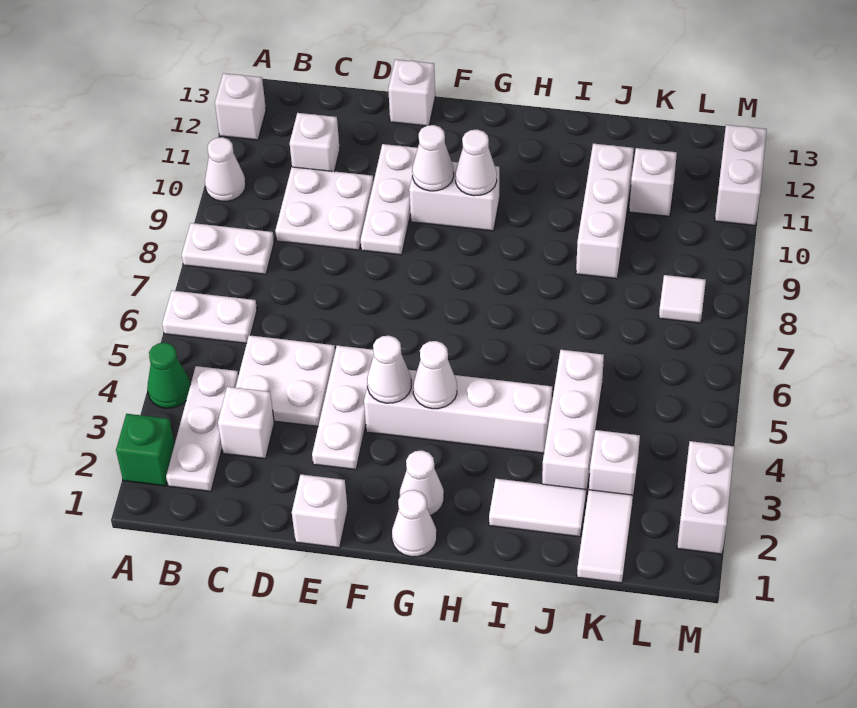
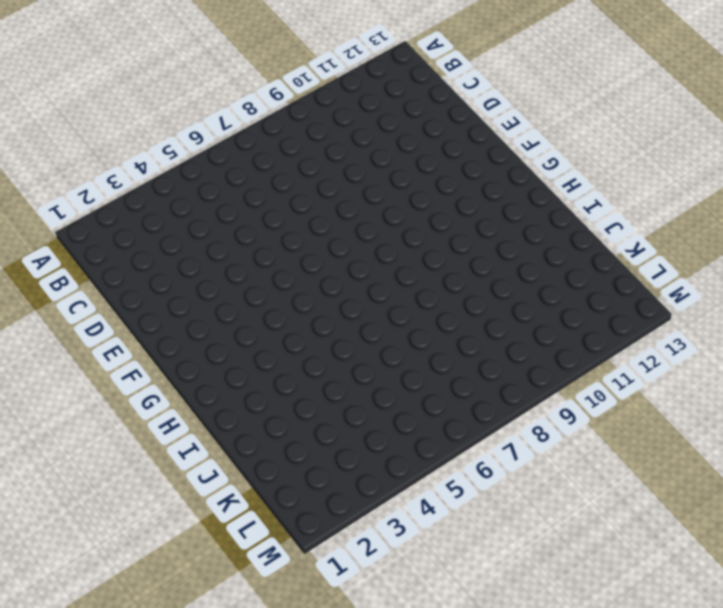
none -> green 1x1 brick [116,414,175,486]
none -> green 1x1 cone [147,343,191,408]
none -> white 1x2 plate [162,291,257,343]
none -> white 1x2 plate [182,223,274,274]

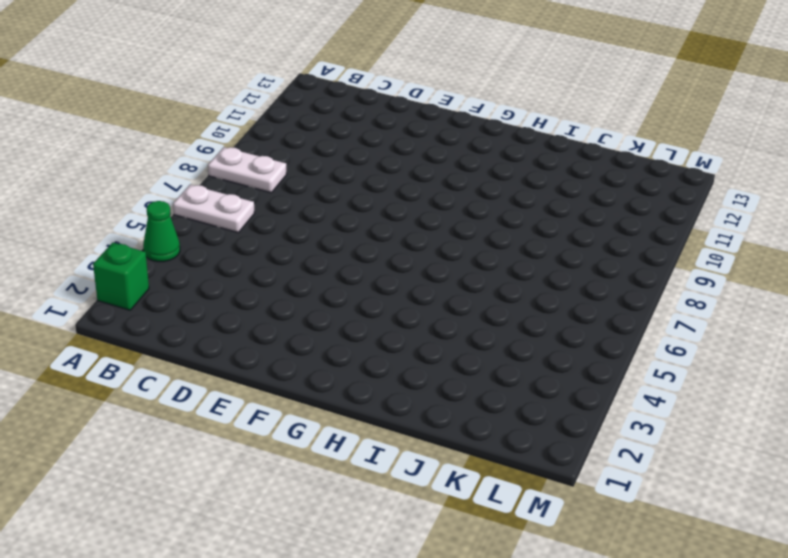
none -> white 1x1 cone [205,137,246,201]
none -> white 1x1 brick [215,73,266,140]
none -> white 1x3 plate [166,366,238,491]
none -> white 1x1 brick [218,387,274,459]

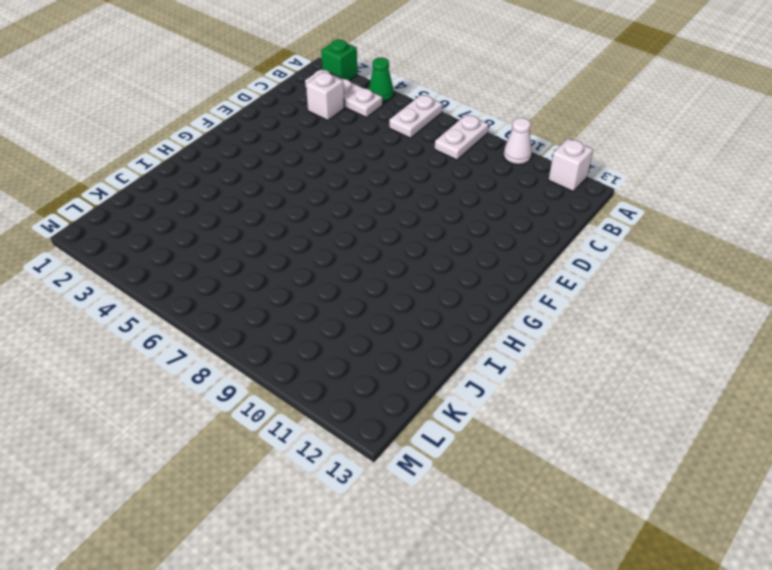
none -> white 2x2 plate [236,335,335,426]
none -> white 2x2 plate [275,167,373,250]
none -> white 1x1 brick [290,113,340,171]
none -> white 1x1 brick [292,475,348,548]

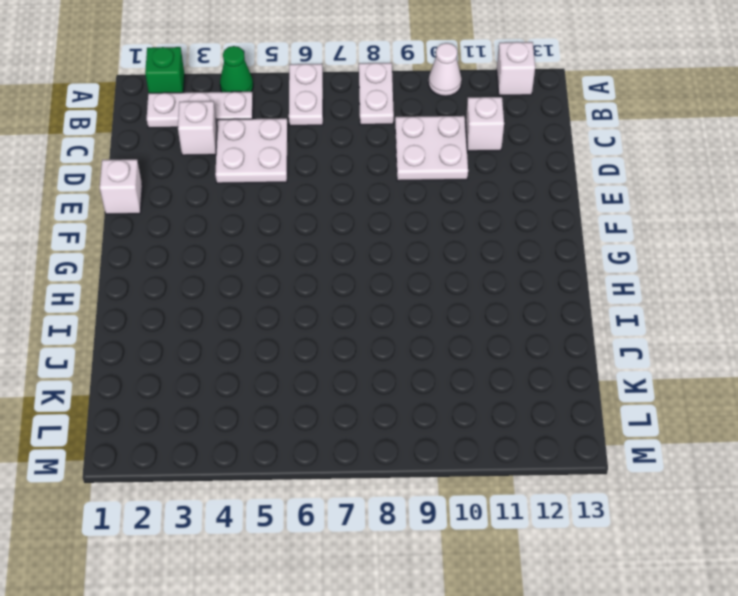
none -> white 1x3 plate [312,346,374,470]
none -> white 1x3 plate [361,144,418,255]
none -> white 1x1 brick [388,59,435,126]
none -> white 1x4 brick [364,370,552,453]

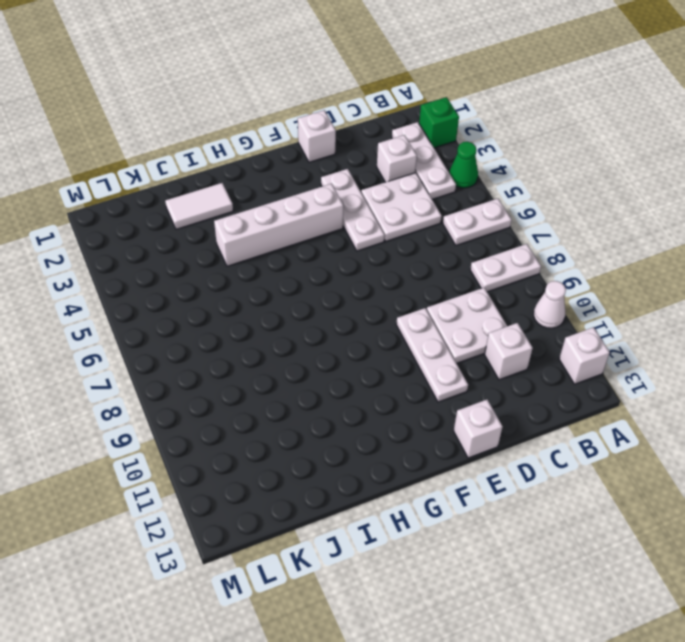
none -> white 1x2 brick [409,162,499,231]
none -> white 1x1 cone [392,490,437,557]
none -> white 1x1 cone [400,450,444,515]
none -> white 1x3 brick [542,350,604,494]

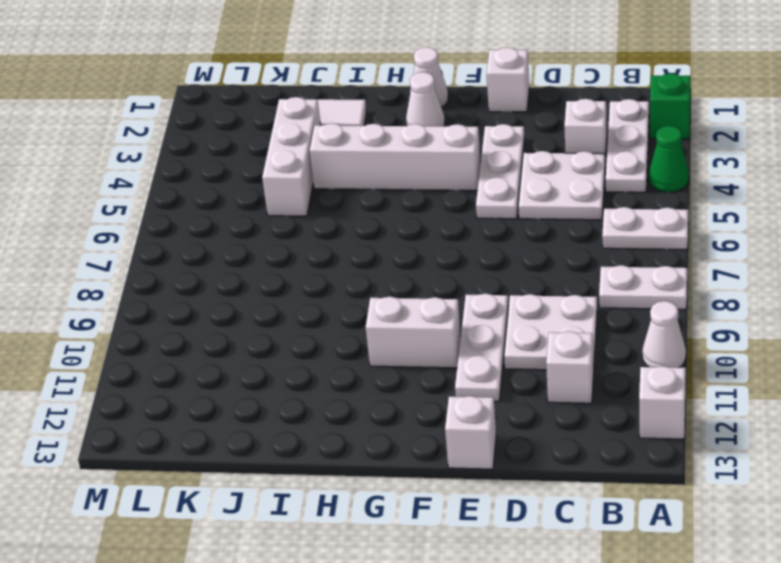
none -> white 1x3 brick [576,144,634,279]
none -> white 1x2 tile [577,490,633,583]
none -> white 1x1 brick [589,430,640,496]
none -> white 1x1 brick [629,148,677,216]

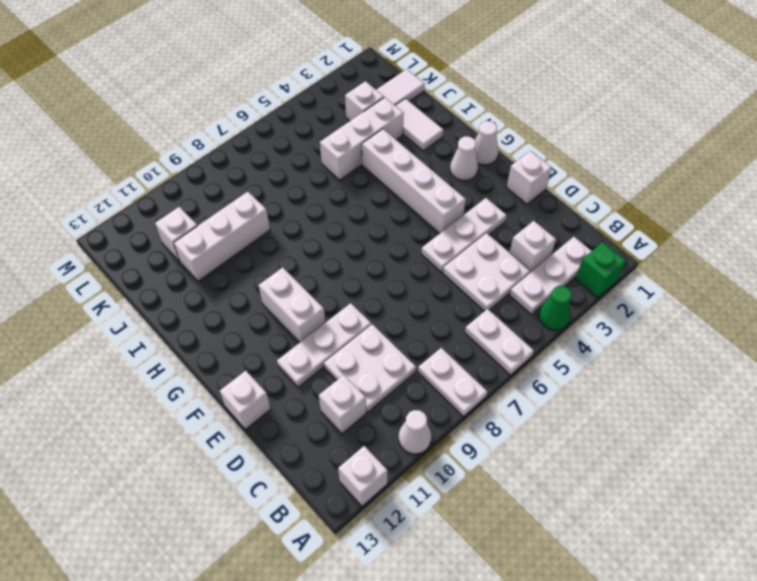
none -> white 1x1 tile [659,275,706,323]
none -> white 1x2 brick [677,441,735,554]
none -> white 1x2 brick [715,125,767,226]
none -> white 1x1 cone [367,336,411,403]

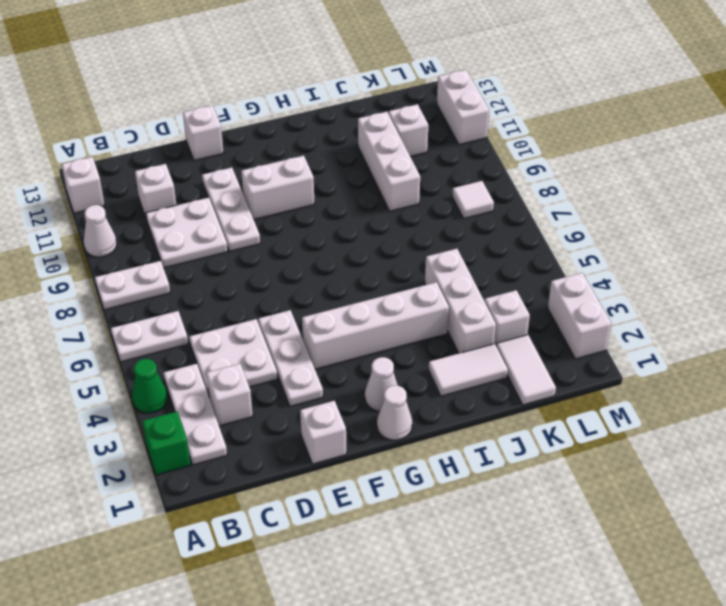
none -> white 1x1 cone [367,336,411,403]
none -> white 1x1 cone [412,125,454,191]
none -> white 1x1 cone [413,341,457,409]
none -> white 1x1 cone [455,129,497,196]

